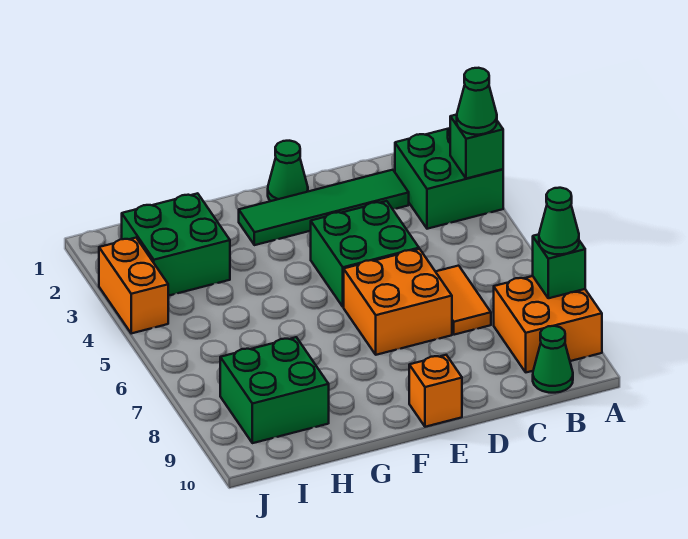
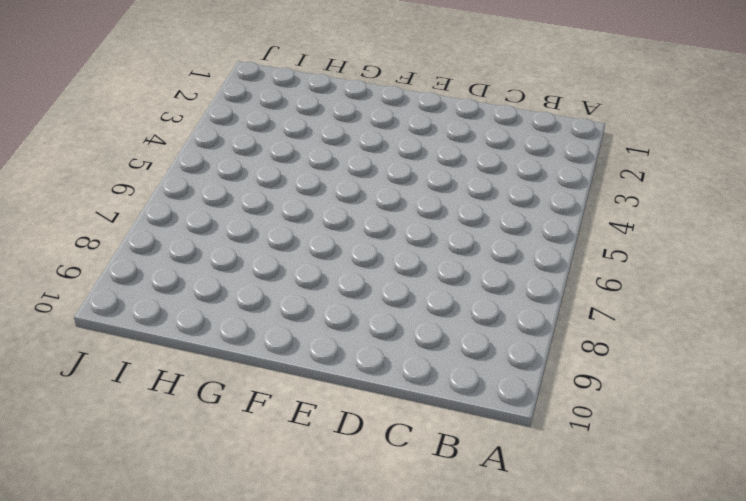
none -> green 2x2 brick [395,128,503,229]
none -> orange 2x2 brick [494,276,602,372]
none -> green 1x1 cone [533,326,573,393]

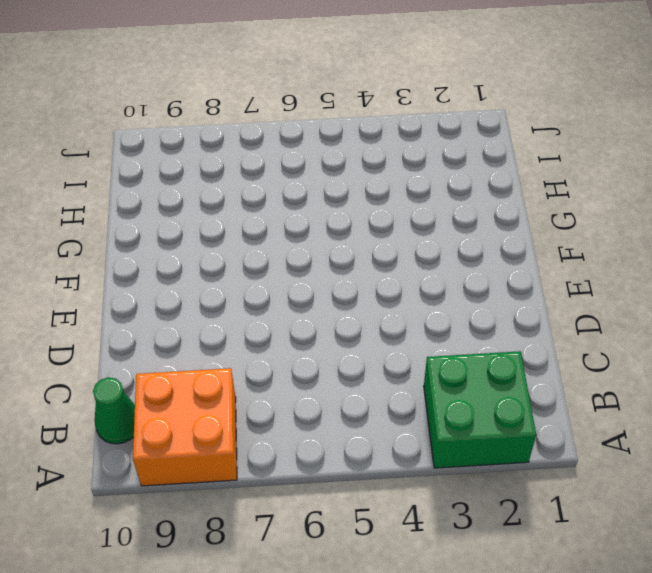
none -> green 1x4 tile [239,170,409,245]
none -> orange 1x2 tile [436,266,491,335]
none -> green 2x2 brick [311,201,419,307]

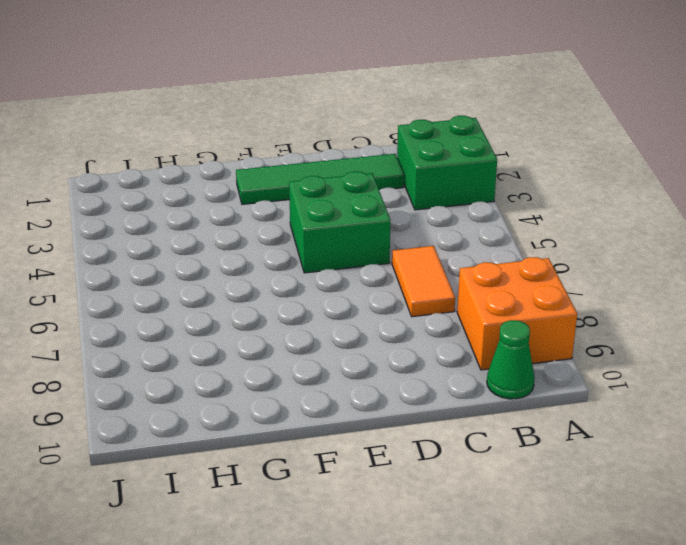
none -> orange 2x2 brick [344,249,452,355]
none -> green 1x1 cone [268,141,308,201]
none -> orange 1x1 brick [409,355,462,427]

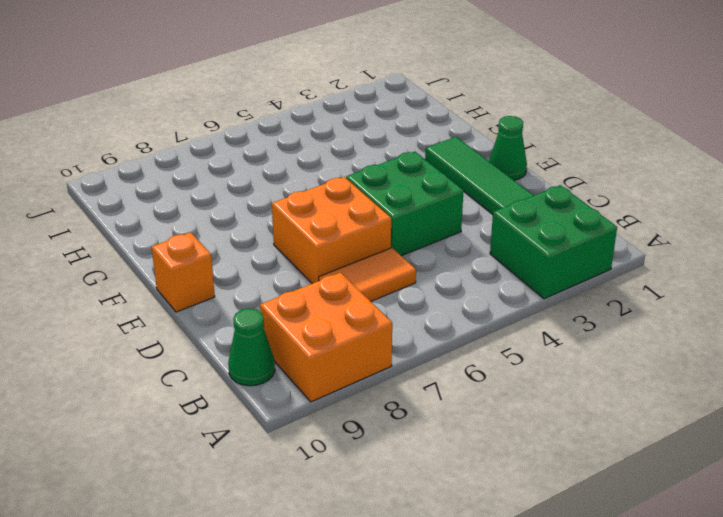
none -> green 2x2 brick [122,193,230,296]
none -> green 2x2 brick [220,337,329,443]
none -> orange 1x2 brick [99,238,168,333]

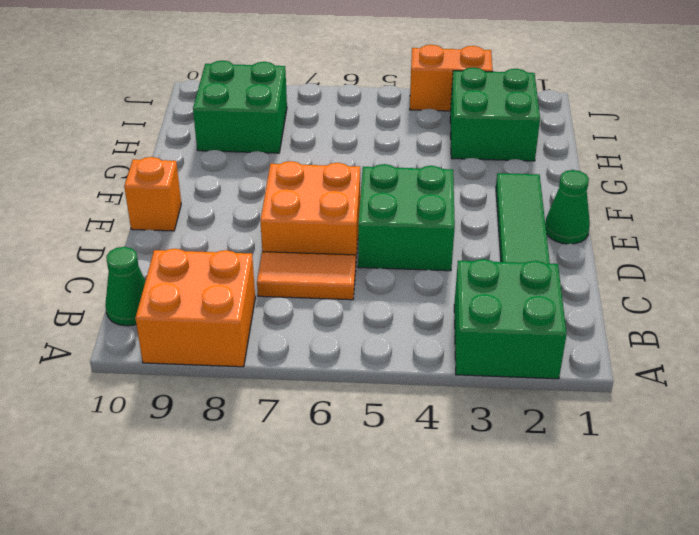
none -> green 1x1 brick [450,115,503,179]
none -> green 1x1 brick [533,234,585,298]
none -> green 1x1 cone [457,68,497,135]

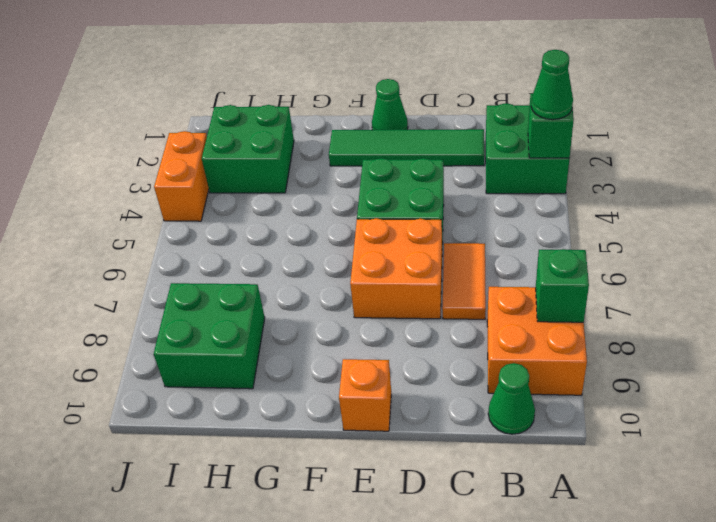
none -> green 1x1 cone [539,188,579,254]

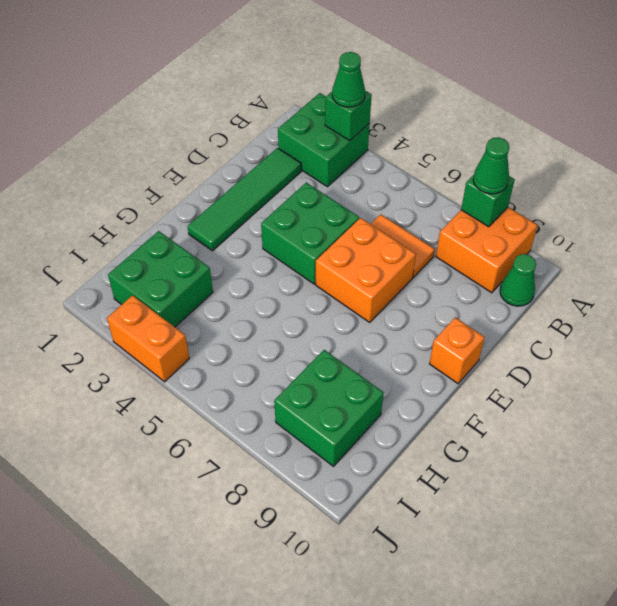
none -> green 1x1 cone [268,141,308,201]

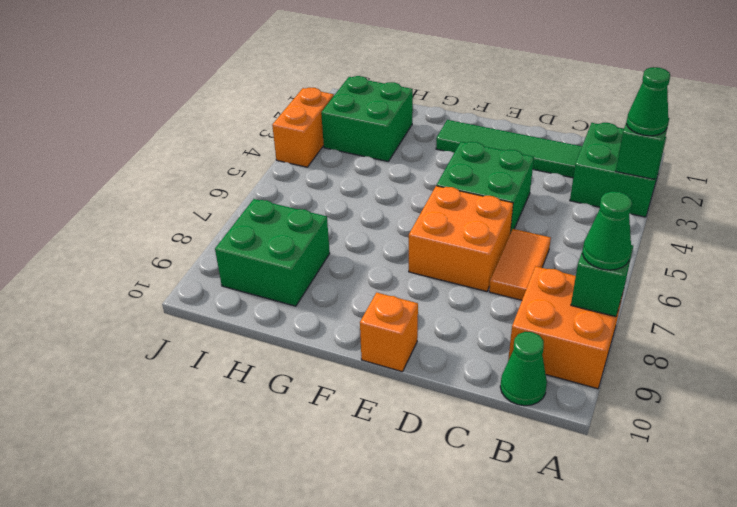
none -> green 1x1 cone [268,141,308,201]

